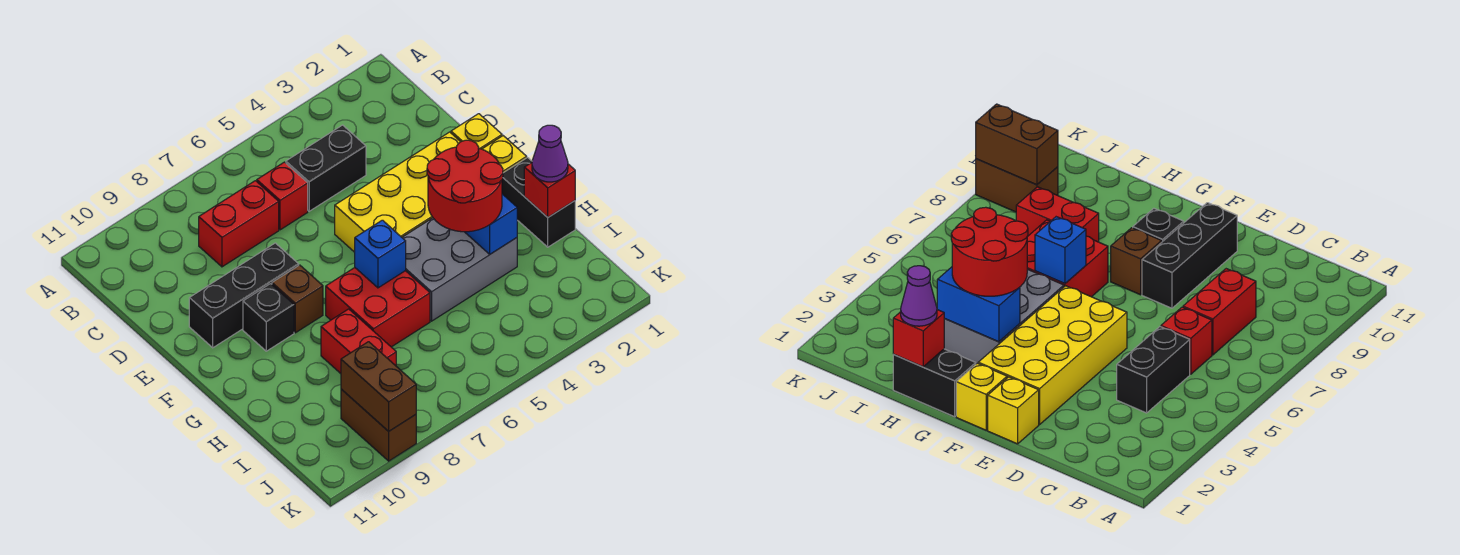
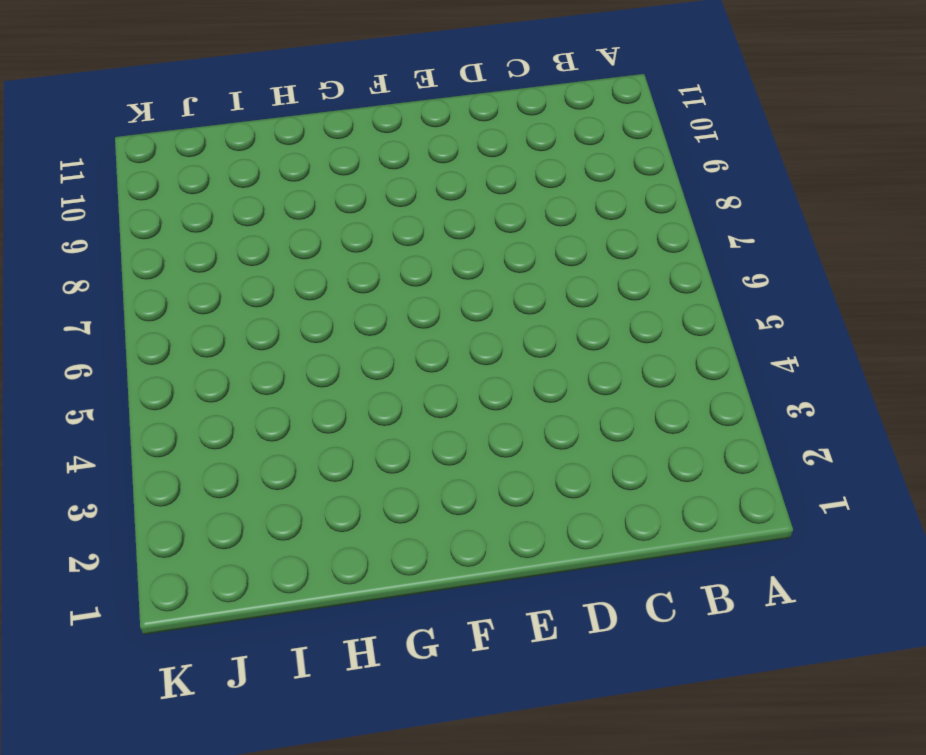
none -> black 1x2 brick [286,125,366,211]
none -> red 1x1 brick [257,162,308,230]
none -> red 1x2 brick [199,181,279,267]

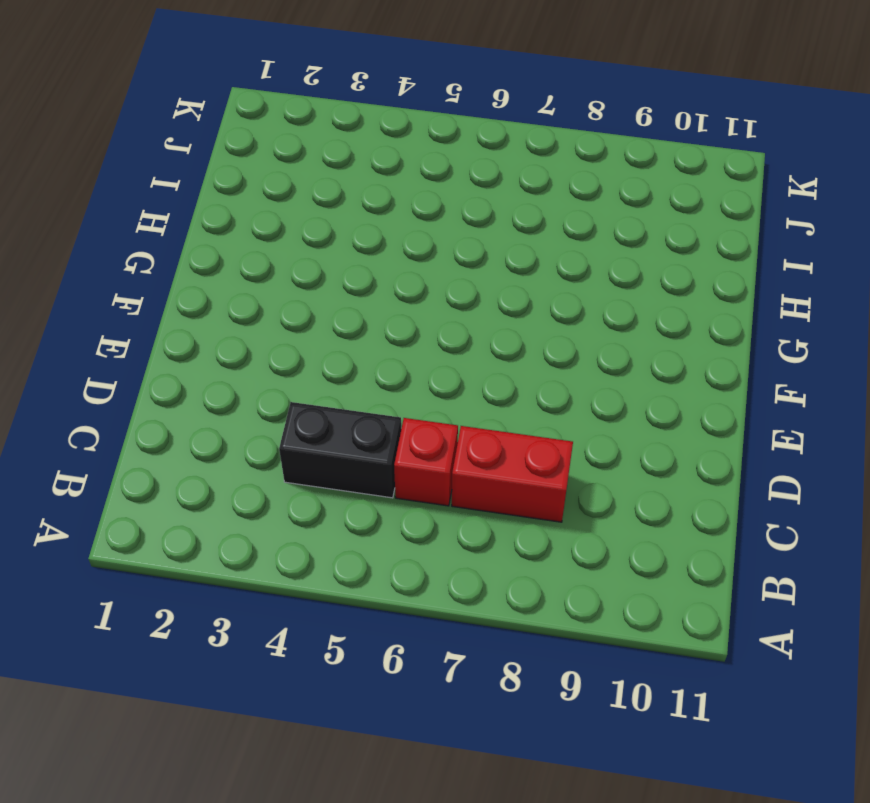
none -> yellow 1x1 brick [451,114,502,149]
none -> yellow 2x4 brick [335,132,460,252]
none -> black 1x3 brick [189,243,299,348]

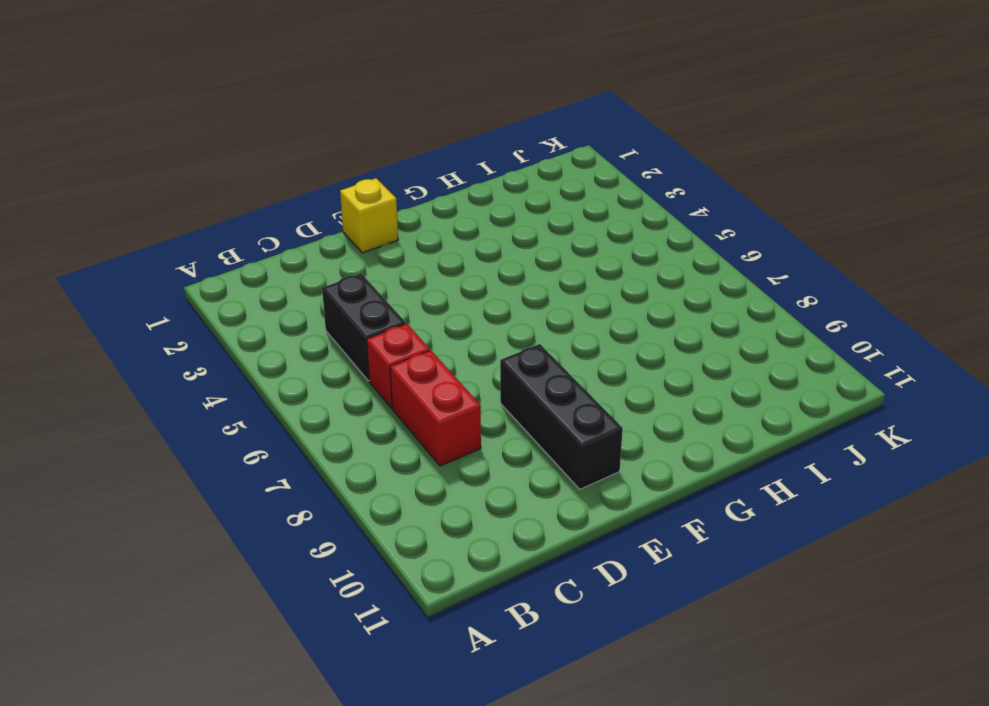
none -> yellow 2x4 brick [335,132,460,252]
none -> yellow 1x1 brick [482,136,527,173]
none -> brown 1x1 brick [272,265,323,333]

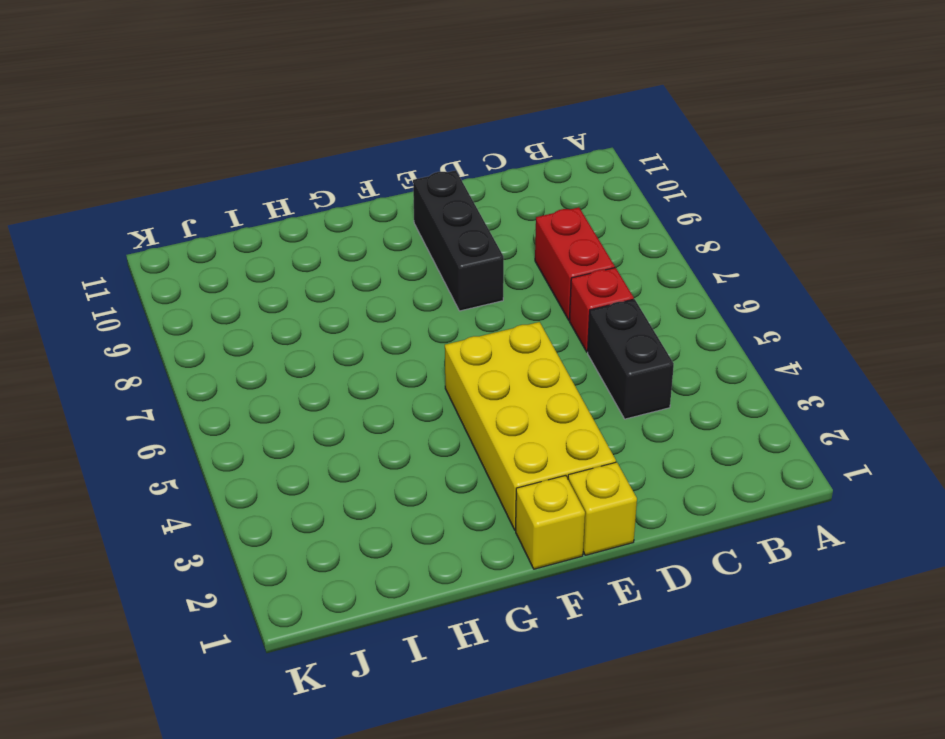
none -> brown 1x1 brick [272,265,323,333]
none -> black 1x1 brick [243,284,294,351]
none -> black 1x2 brick [502,158,575,247]

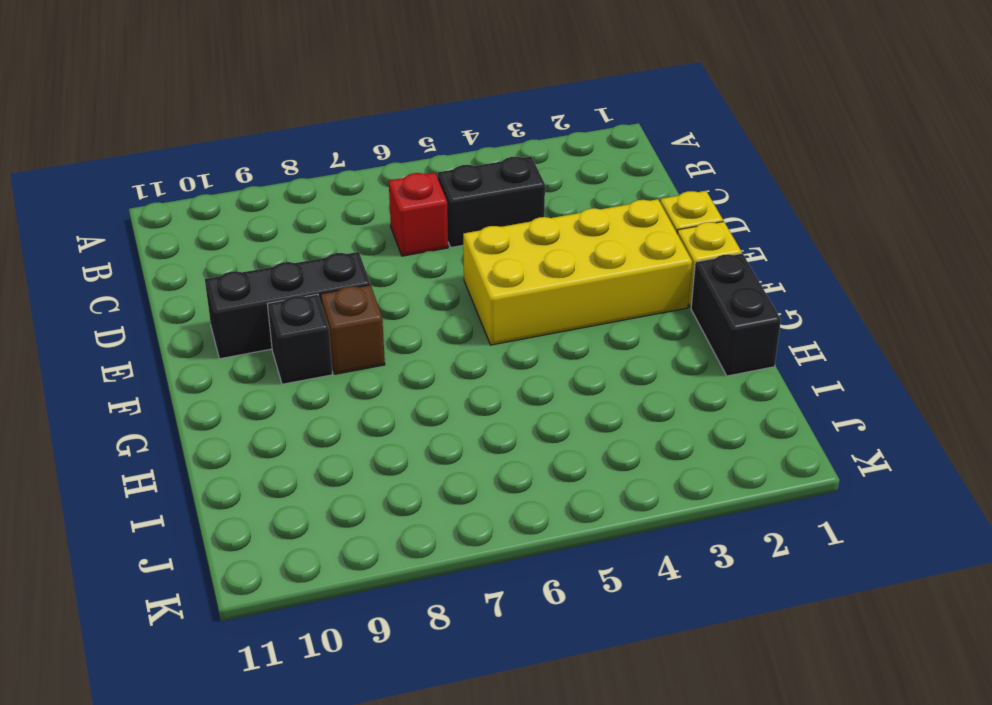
none -> red 1x2 brick [199,181,279,267]
none -> grey 2x3 brick [402,218,517,321]
none -> red 2x2 brick [326,268,430,347]

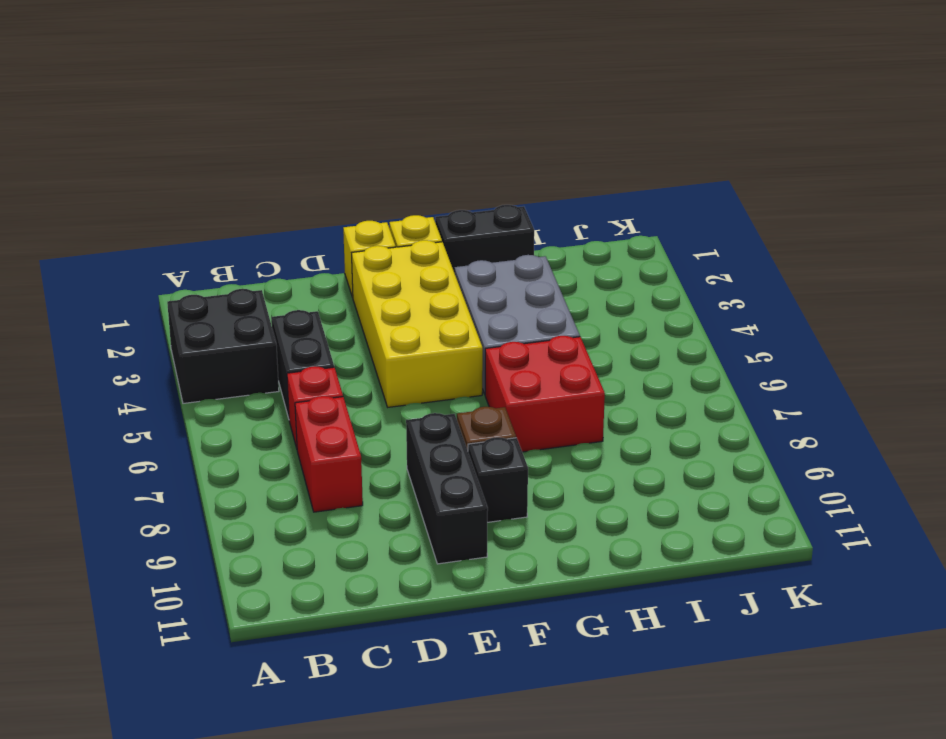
black 2x2 brick [167,289,279,403] -> none
none -> red 1x2 brick [321,309,396,374]
none -> brown 1x2 brick [341,389,416,461]
none -> blue 1x2 brick [465,194,517,254]

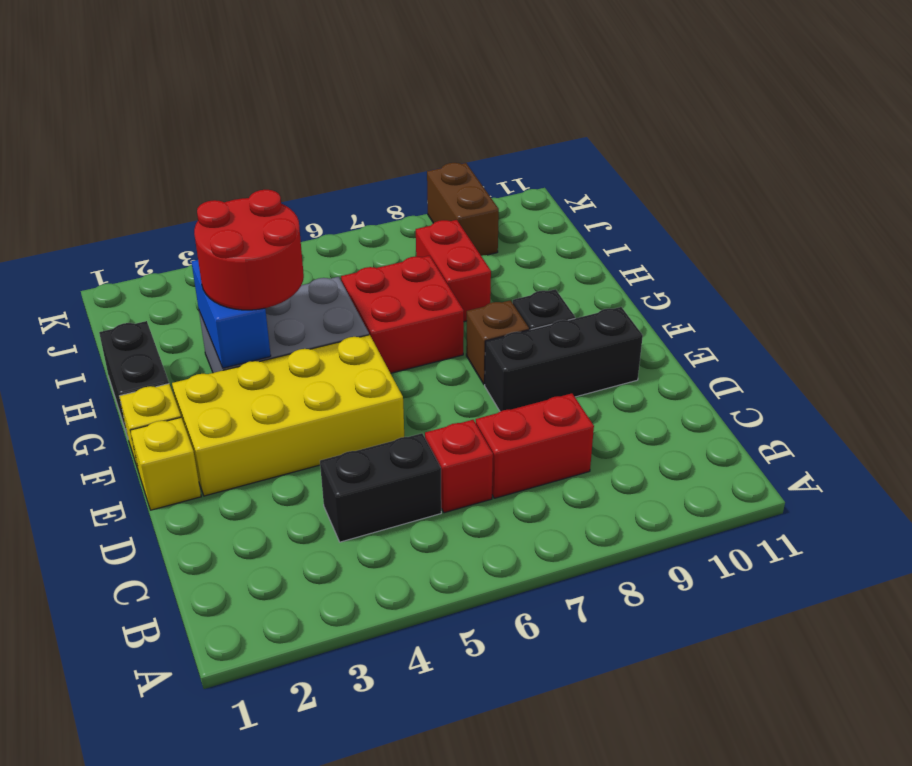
none -> blue 1x1 brick [355,220,406,288]
none -> red 1x1 brick [524,163,575,217]
none -> brown 1x2 brick [341,342,416,431]

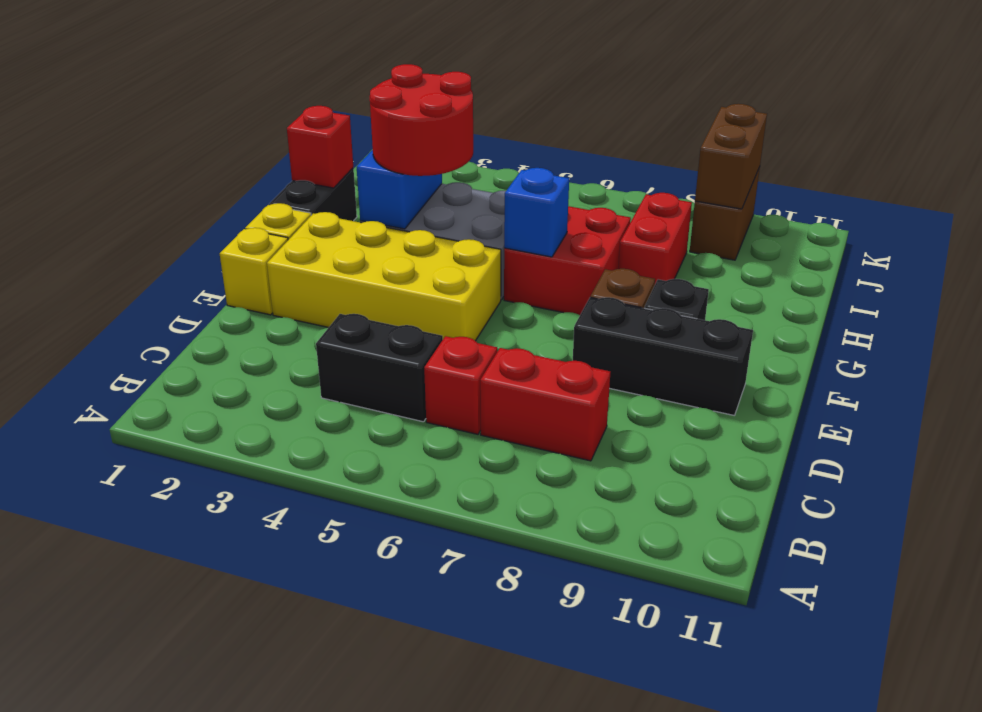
none -> purple 1x1 cone [532,125,568,182]

